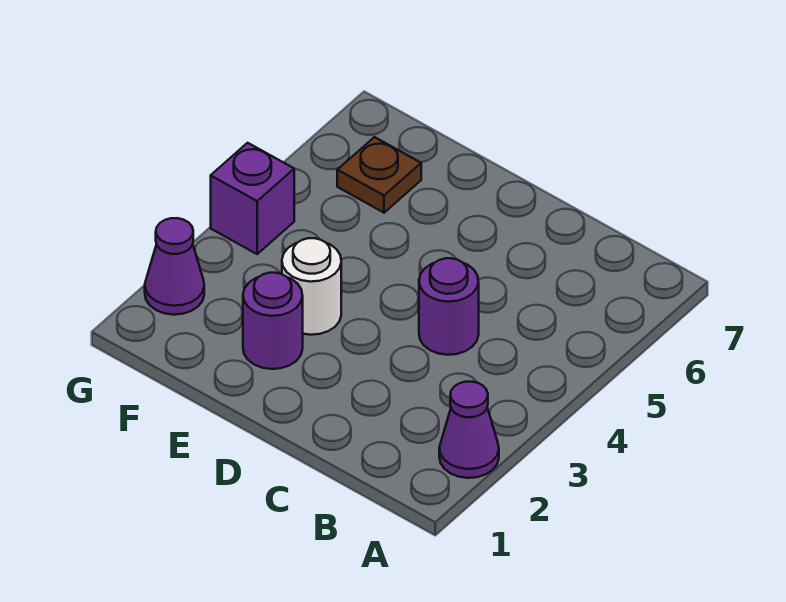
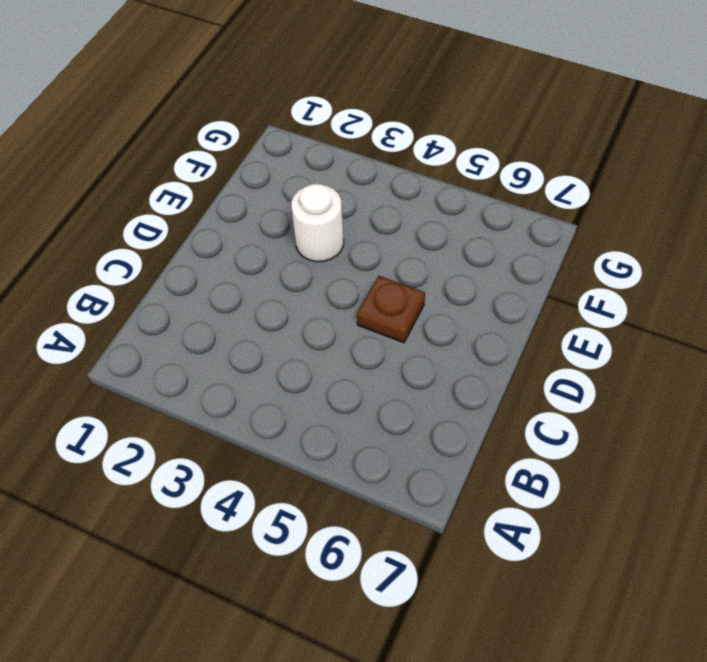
brown 1x1 plate [357,276,425,343] -> brown 1x1 plate moved to [337,137,421,213]
none -> purple 1x1 cone [439,382,499,478]
none -> purple 1x1 round brick [419,258,479,355]

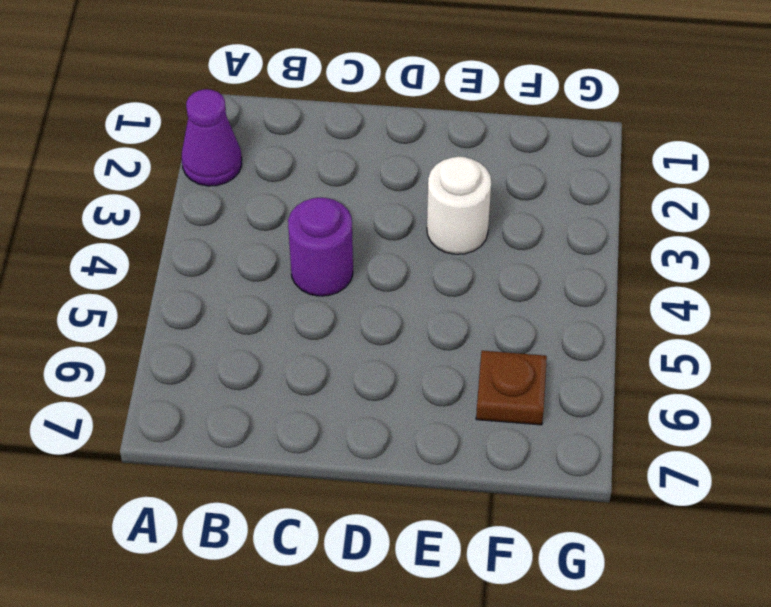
none -> purple 1x1 round brick [243,273,303,369]
none -> purple 1x1 cone [145,218,204,315]

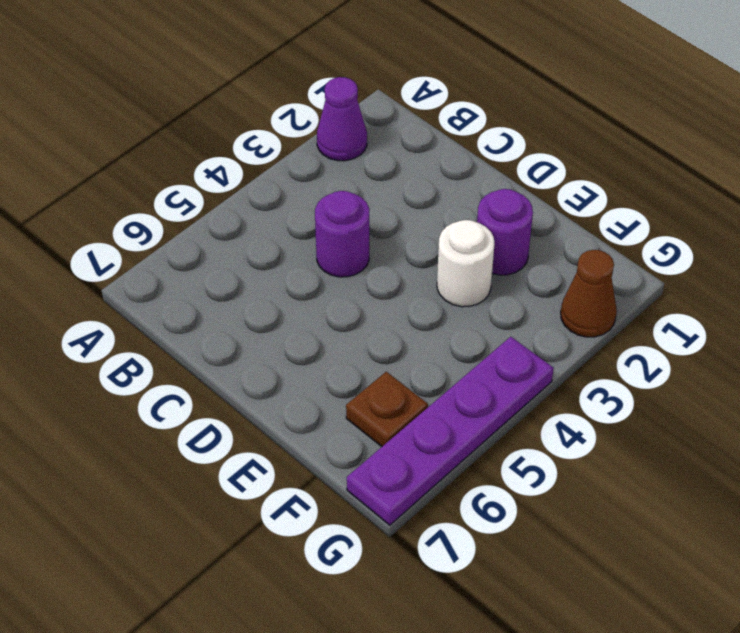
brown 1x1 cone [561,250,617,337] -> purple 1x1 cone [145,218,204,315]
purple 1x4 plate [347,337,554,525] -> purple 1x1 brick [211,143,294,254]

